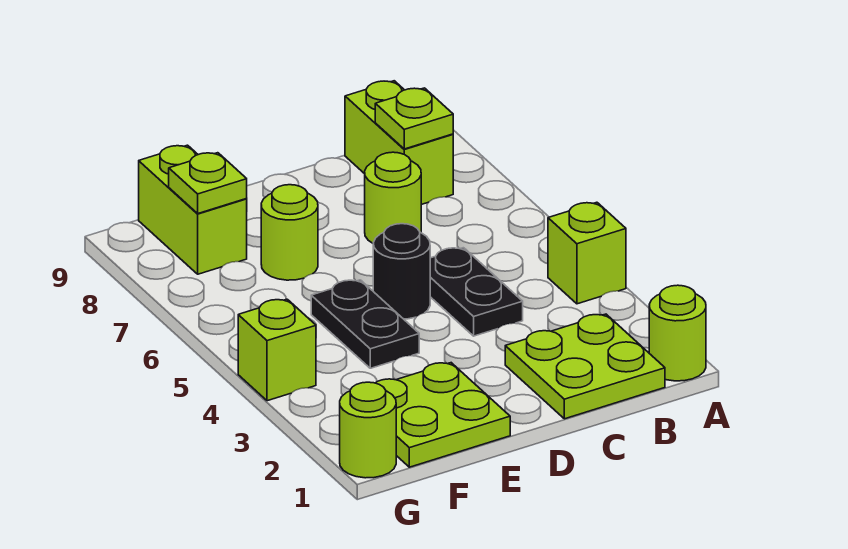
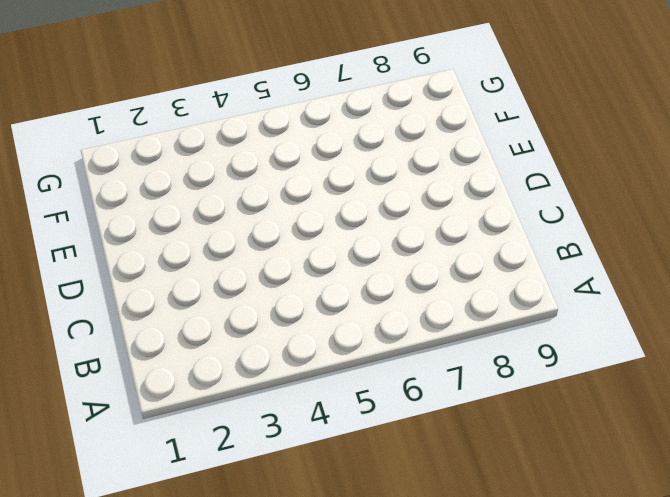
none -> lime 1x1 round brick [649,285,706,381]
none -> lime 1x1 brick [548,202,626,304]
none -> lime 2x2 plate [505,314,665,419]

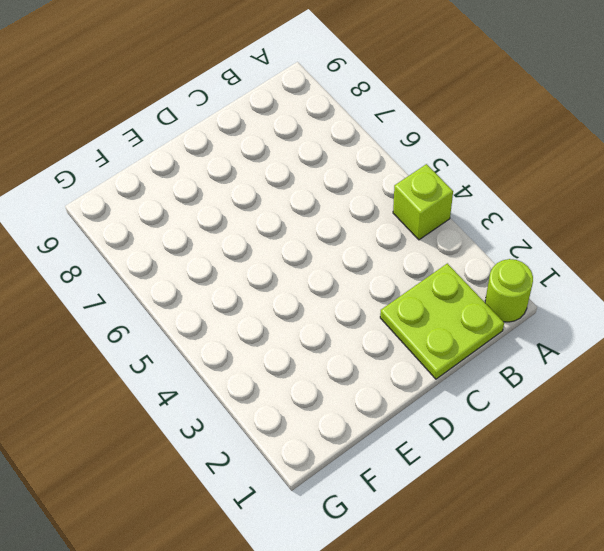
none -> lime 1x2 brick [345,81,453,205]
none -> black 1x2 plate [430,248,523,336]
none -> lime 1x1 round brick [365,152,421,243]

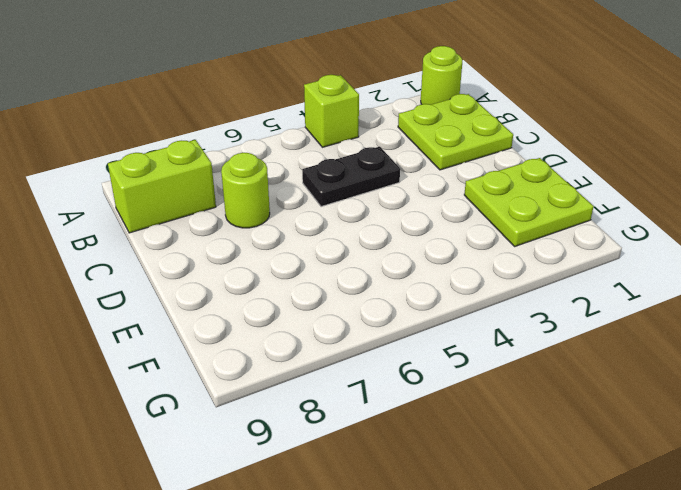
none -> black 1x1 round brick [373,224,430,319]
none -> black 1x2 plate [311,280,419,368]
none -> lime 1x1 round brick [261,185,318,280]

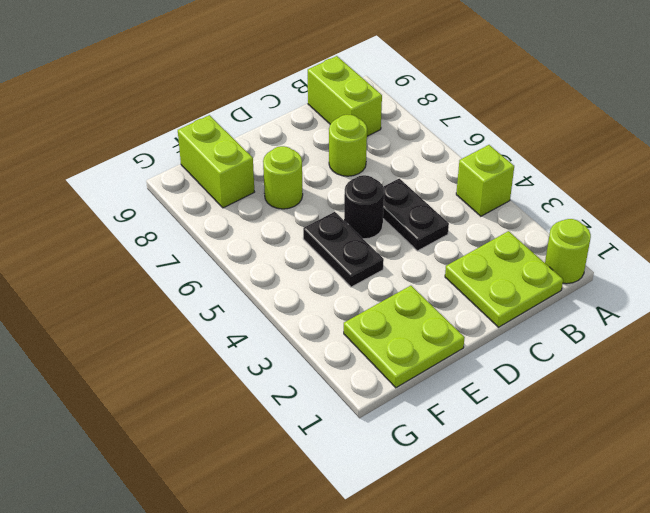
none -> lime 1x1 round brick [340,382,396,478]
none -> lime 1x1 brick [238,299,316,401]
none -> lime 1x1 plate [375,88,453,149]

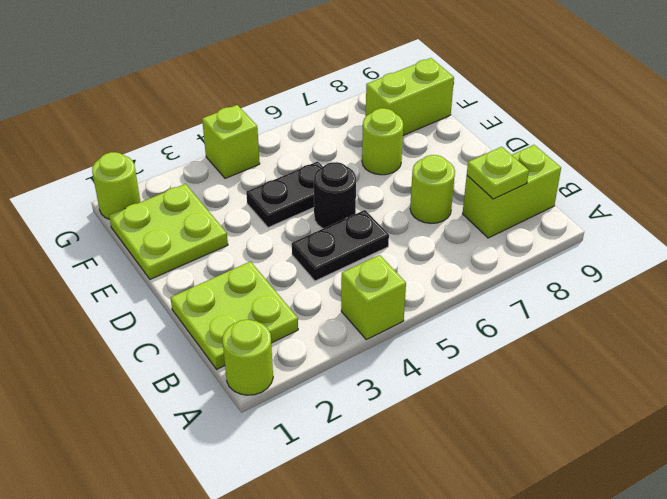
none -> lime 1x1 plate [169,153,247,213]

